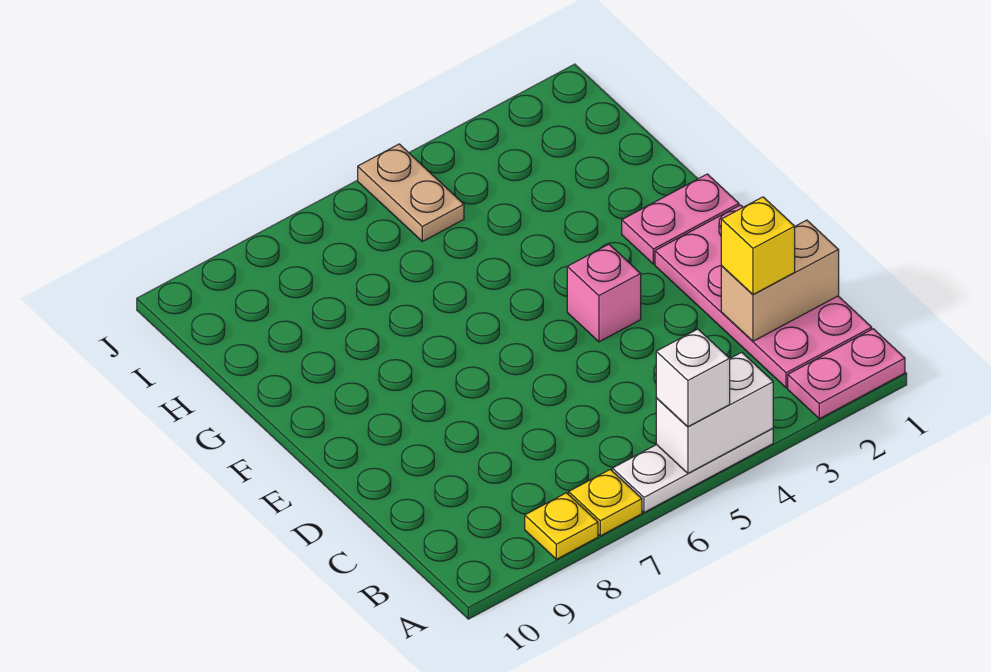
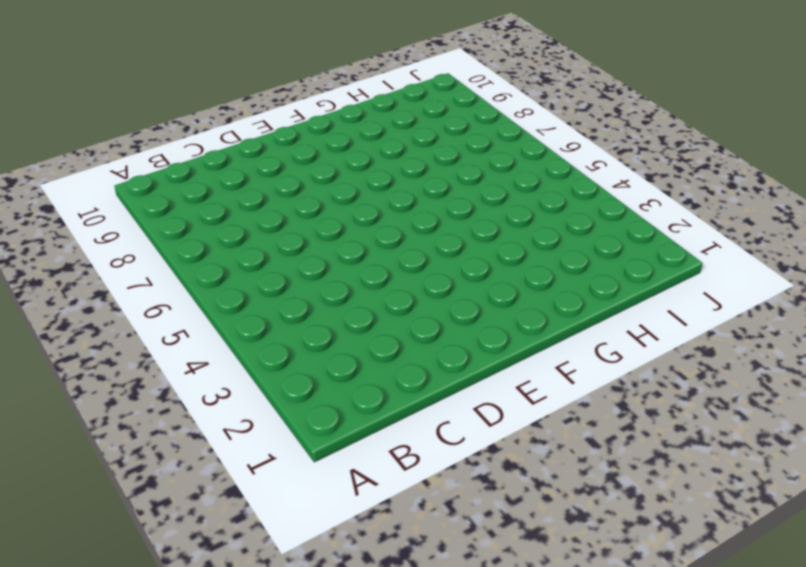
none -> pink 1x2 plate [788,329,905,419]
none -> white 1x3 plate [612,428,773,512]
none -> yellow 1x1 plate [569,469,642,536]

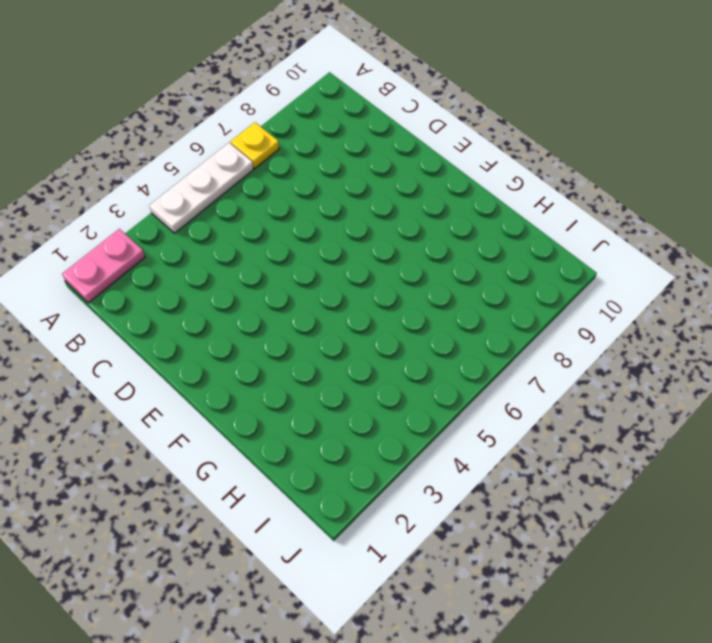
none -> yellow 1x1 plate [525,493,598,559]
none -> pink 2x4 plate [655,205,872,388]
none -> pink 1x1 brick [567,244,641,342]

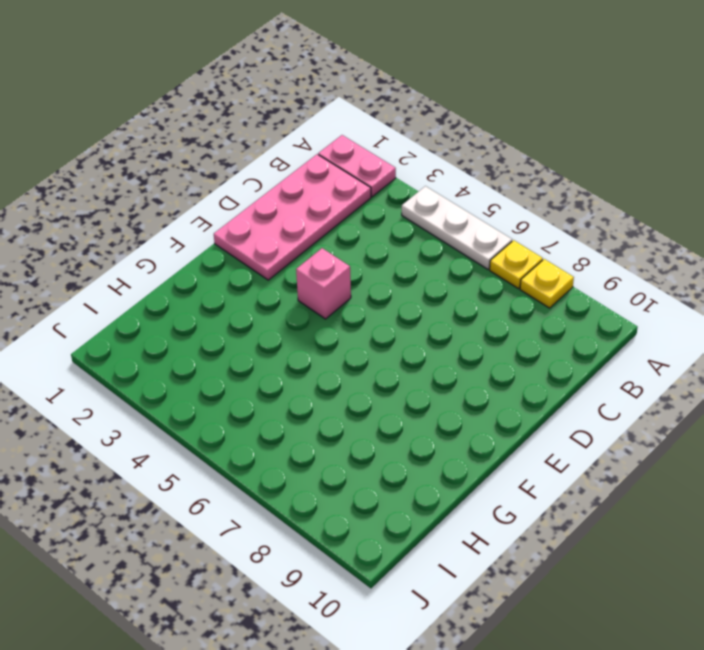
none -> pink 1x2 plate [622,174,739,264]
none -> tan 1x2 plate [358,144,464,241]
none -> white 1x2 brick [656,352,773,473]

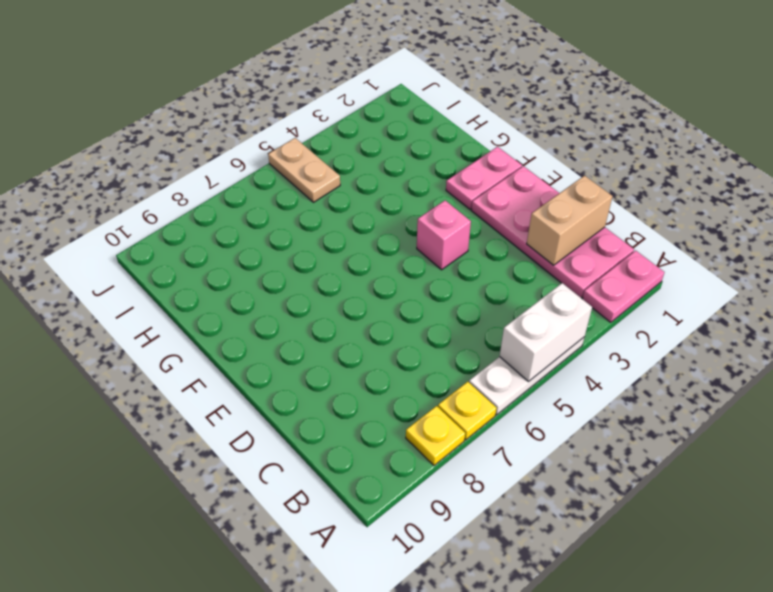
none -> white 1x1 brick [656,329,730,427]
none -> yellow 1x1 brick [721,197,795,294]

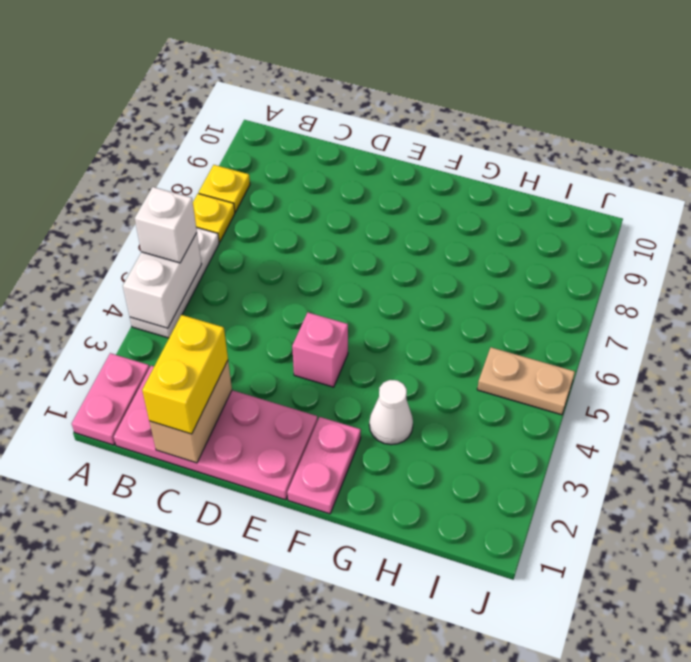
yellow 1x2 brick [142,315,228,434] -> yellow 1x1 brick [721,197,795,294]
white 1x1 cone [369,380,413,445] -> none

